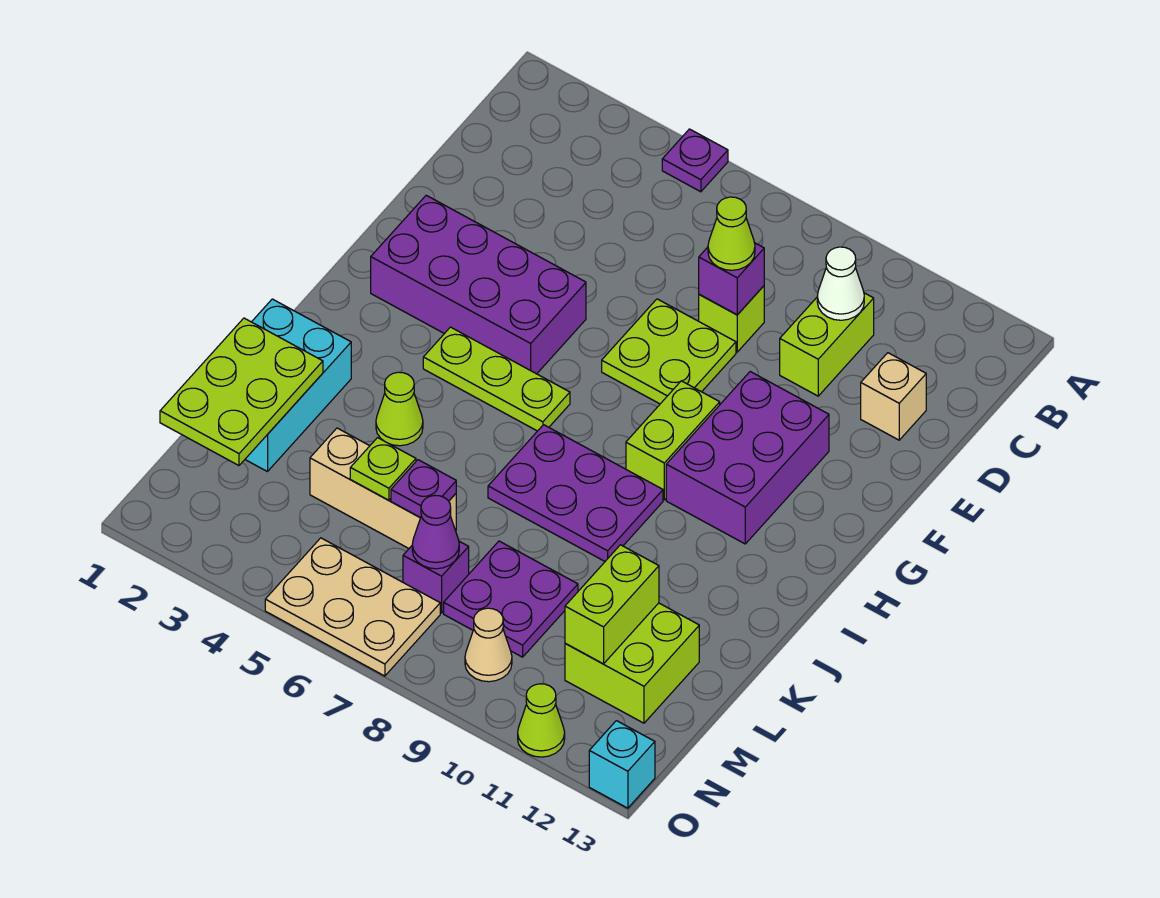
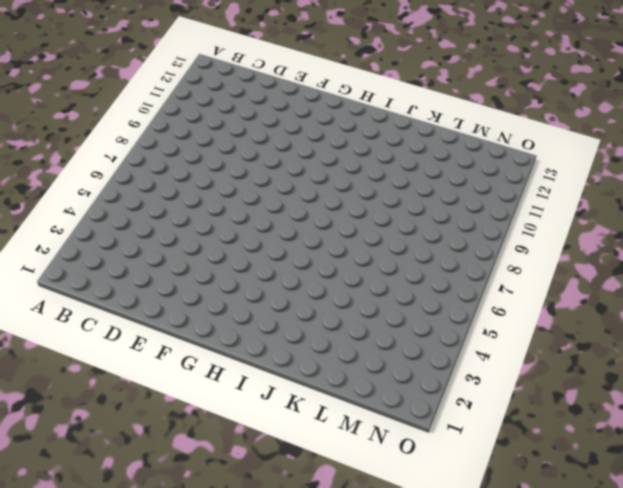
none -> purple 1x1 plate [662,129,728,192]
none -> lime 1x2 brick [780,293,874,396]
none -> lime 1x1 brick [699,286,764,352]

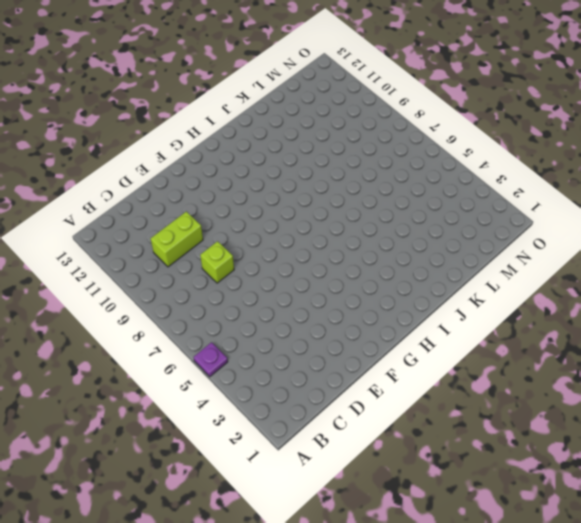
none -> tan 1x1 brick [861,353,926,440]
none -> lime 2x2 plate [602,299,736,404]
none -> purple 2x4 brick [371,195,586,374]

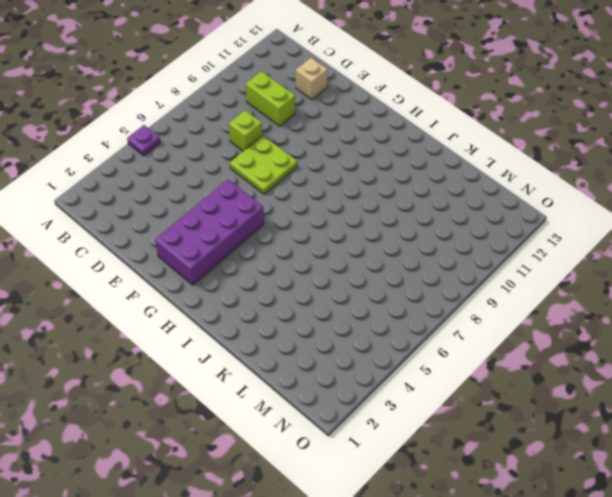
none -> purple 2x3 brick [666,372,829,544]
none -> lime 1x2 brick [626,381,720,500]
none -> lime 1x3 plate [423,327,570,431]

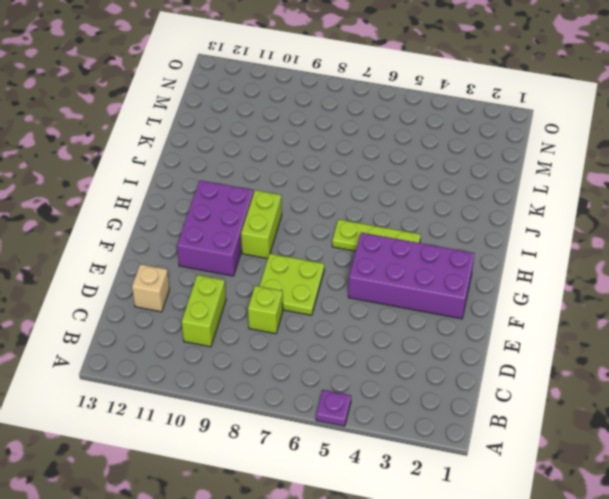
none -> purple 2x3 plate [488,425,663,561]
none -> cyan 2x3 brick [245,299,351,472]
none -> lime 1x1 cone [376,372,423,446]

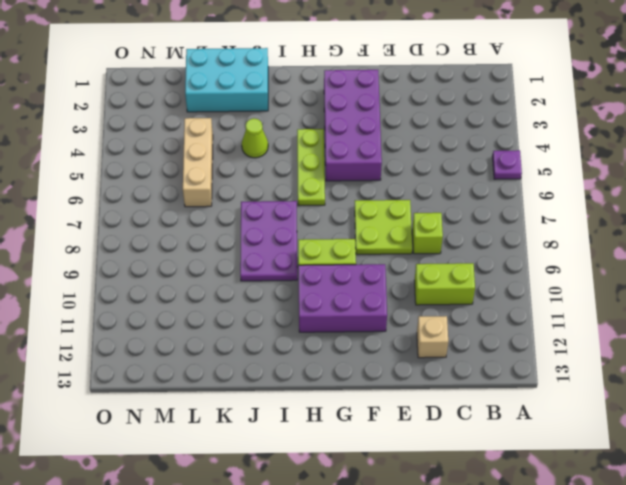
none -> purple 2x2 plate [444,541,578,657]
none -> lime 2x2 brick [565,603,699,723]
none -> purple 1x1 brick [403,541,469,613]

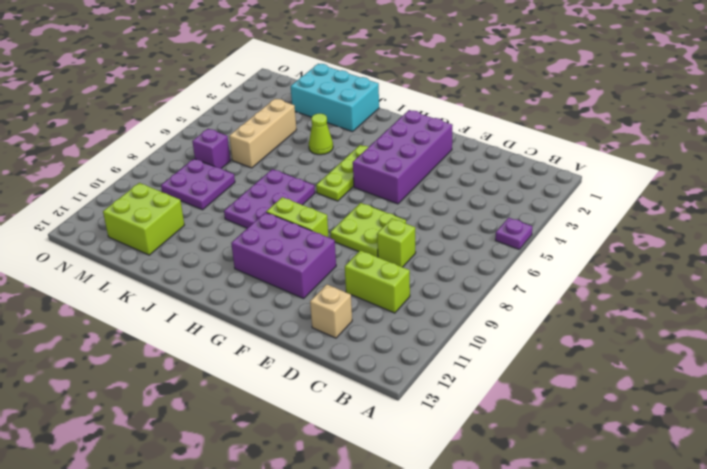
none -> tan 2x3 plate [265,538,440,676]
none -> tan 1x1 cone [465,608,512,682]
none -> lime 1x1 cone [518,684,565,757]

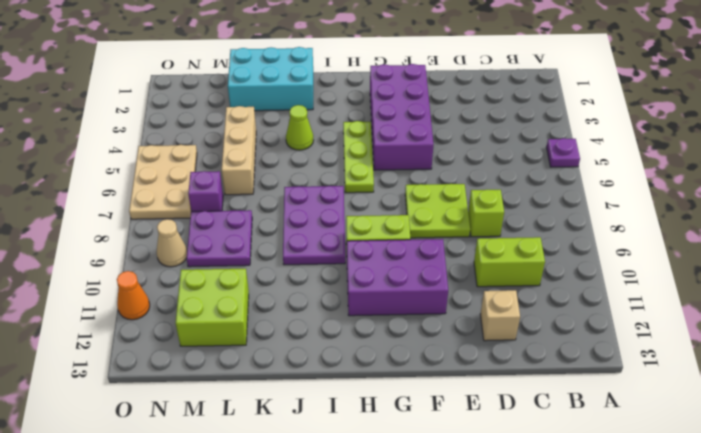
orange 1x1 cone [117,271,150,320] -> lime 1x1 cone [518,684,565,757]
none -> cyan 1x1 brick [589,721,655,808]
none -> white 1x1 cone [817,247,864,320]
none -> purple 1x1 brick [699,243,764,315]

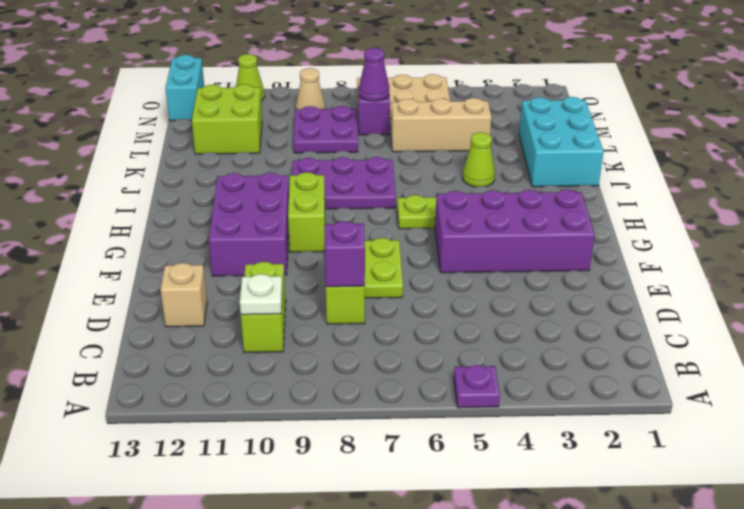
white 1x1 plate [240,274,282,315] -> white 1x1 cone [817,247,864,320]
cyan 1x2 brick [166,55,204,121] -> cyan 1x1 brick [589,721,655,808]
none -> lime 2x3 plate [160,318,323,465]
none -> lime 1x1 plate [350,438,416,500]
none -> purple 1x1 plate [391,460,456,518]

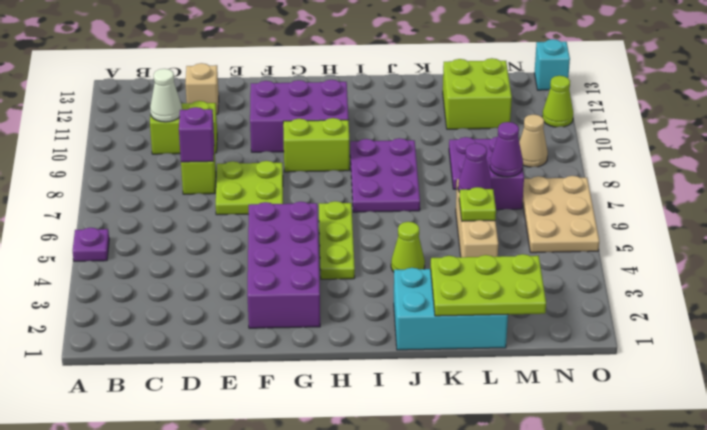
purple 1x1 cone [458,143,491,192] -> purple 1x1 plate [391,460,456,518]
none -> lime 1x2 brick [565,545,659,664]
none -> lime 1x1 cone [708,197,755,270]

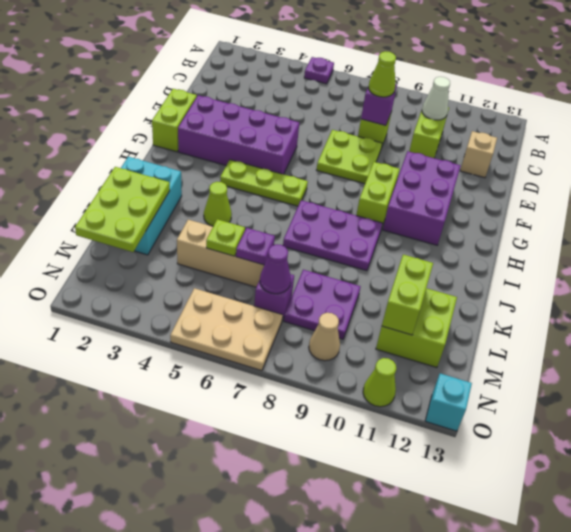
lime 1x2 brick [152,89,197,152] -> none

